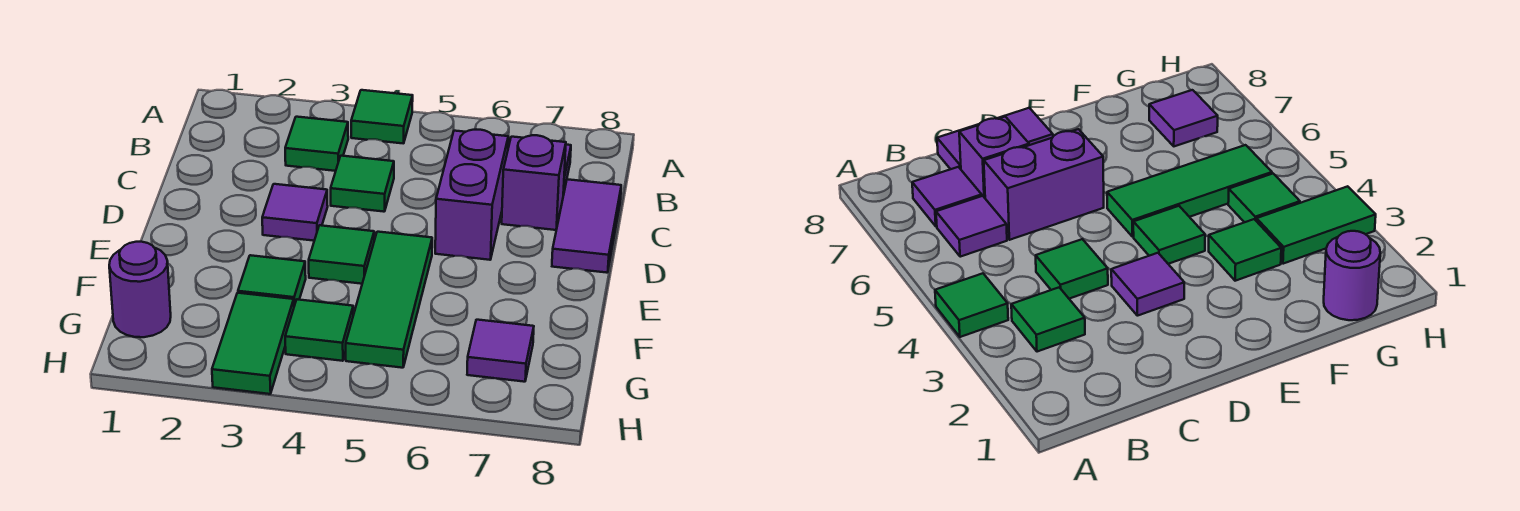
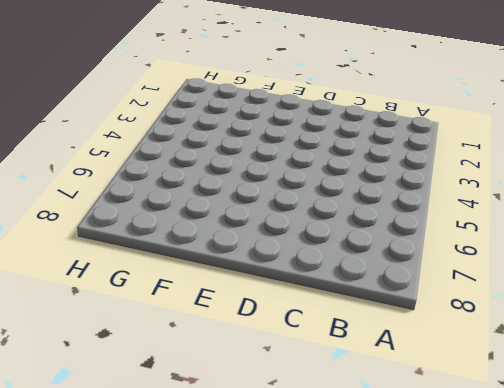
none -> green 1x1 tile [351,90,413,144]
none -> green 1x1 tile [285,117,348,171]
none -> purple 1x1 tile [936,196,1007,257]

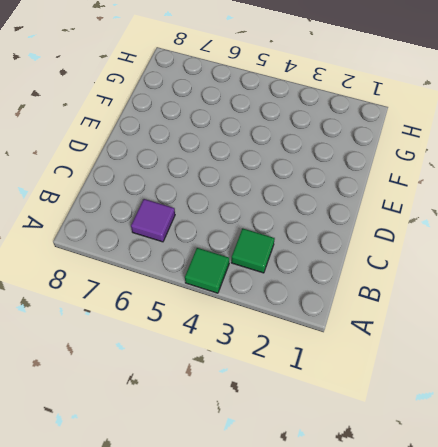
none -> purple 1x1 tile [912,167,982,226]
none -> green 1x1 tile [331,156,394,212]
none -> purple 1x2 brick [435,130,508,260]

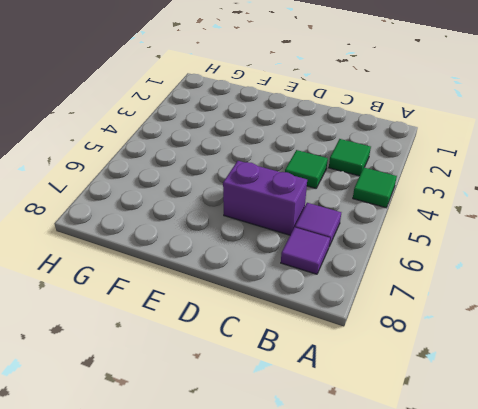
none -> purple 1x1 brick [502,135,566,230]
none -> purple 1x2 tile [552,179,621,273]
none -> purple 1x1 tile [262,184,328,241]

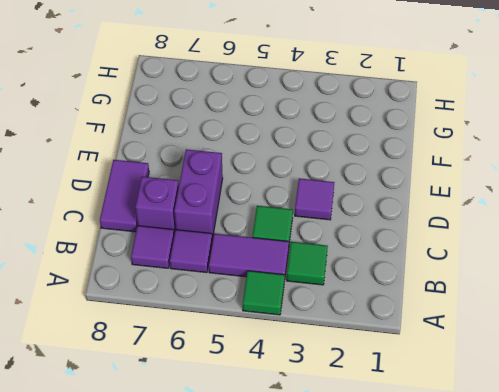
purple 1x2 tile [209,234,289,277] -> none
none -> green 1x1 tile [309,225,374,284]
none -> green 1x3 tile [346,232,432,368]
none -> green 1x1 tile [238,255,306,306]

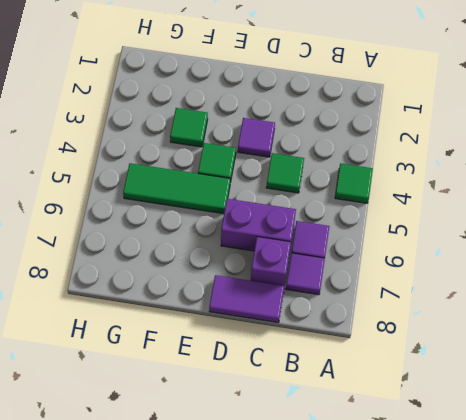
none -> green 1x1 tile [285,117,348,171]
none -> purple 1x1 round brick [109,242,171,337]
none -> green 1x2 tile [212,293,294,394]

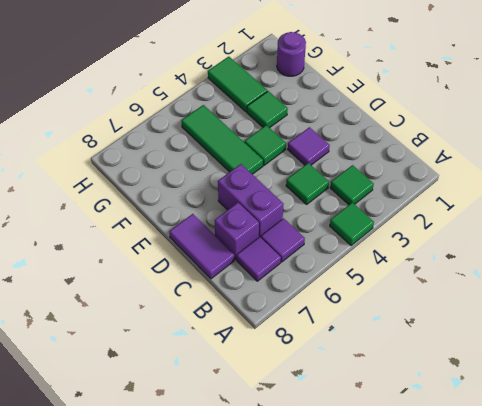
none -> green 1x1 tile [285,299,353,361]
none -> purple 1x1 tile [467,320,534,382]

